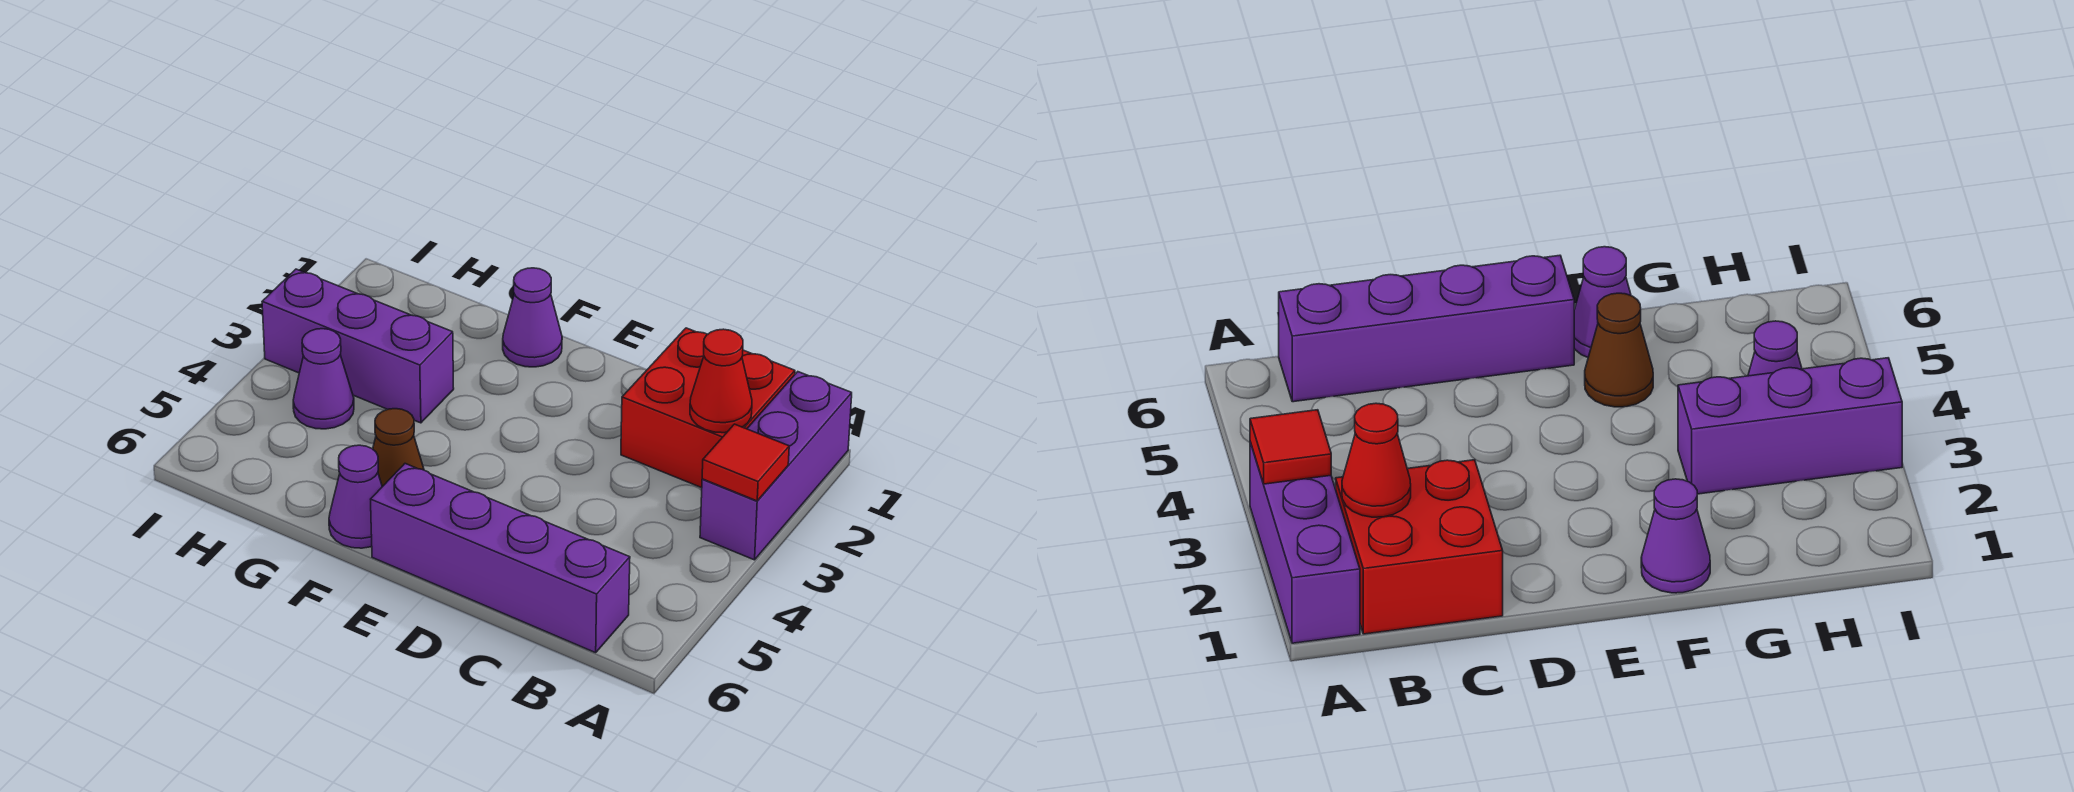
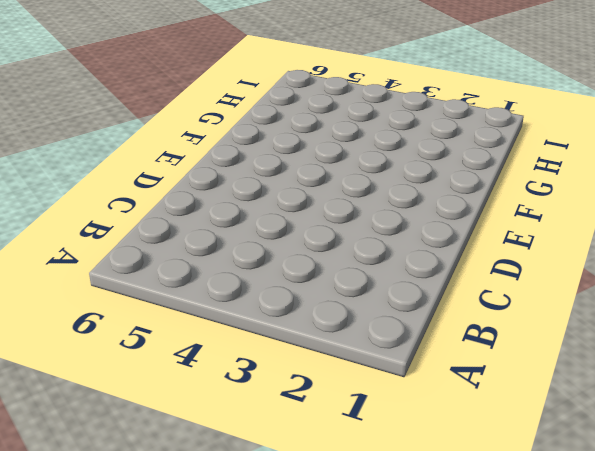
none -> purple 1x3 brick [700,372,852,560]
none -> red 2x2 brick [621,328,795,488]

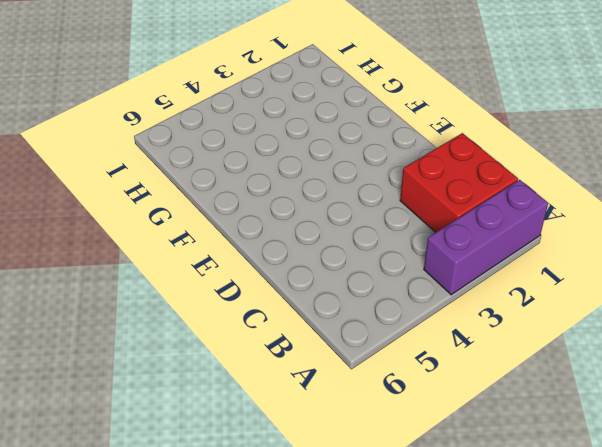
none -> purple 1x4 brick [371,464,630,653]
none -> purple 1x1 cone [503,268,562,367]

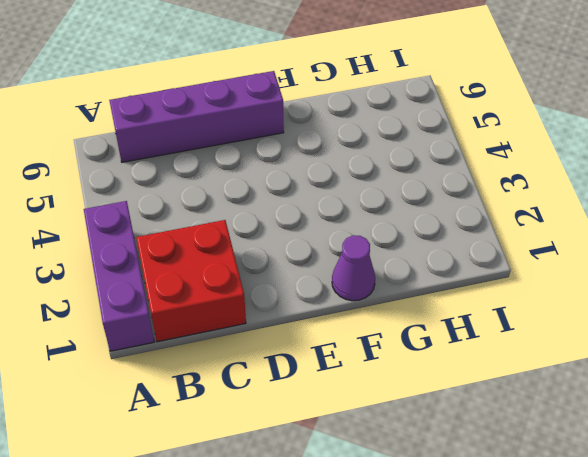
none -> brown 1x1 cone [373,409,424,487]
none -> purple 1x1 cone [329,445,382,548]

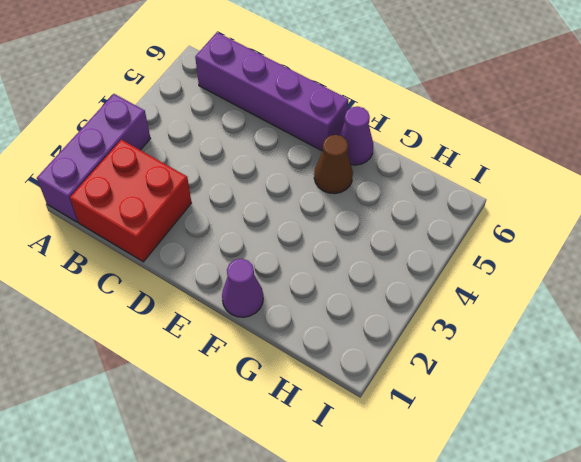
none -> purple 1x3 brick [262,269,454,423]
none -> purple 1x1 cone [293,329,354,429]

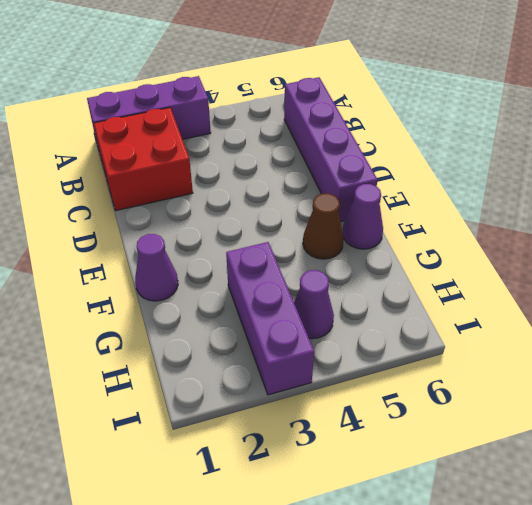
none -> red 1x1 tile [702,424,789,501]
none -> red 1x1 cone [690,329,752,433]

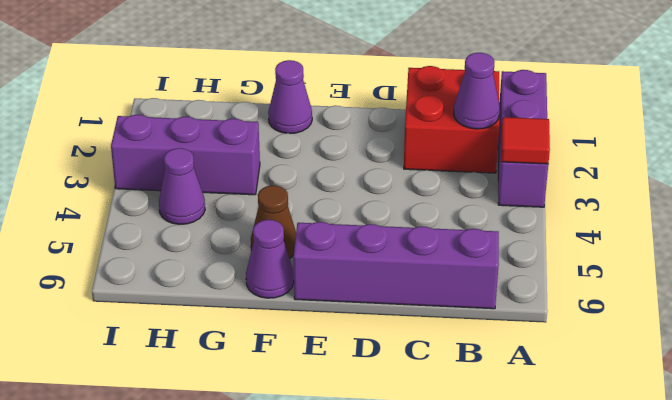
purple 1x1 cone [454,53,500,129] -> red 1x1 cone [690,329,752,433]

